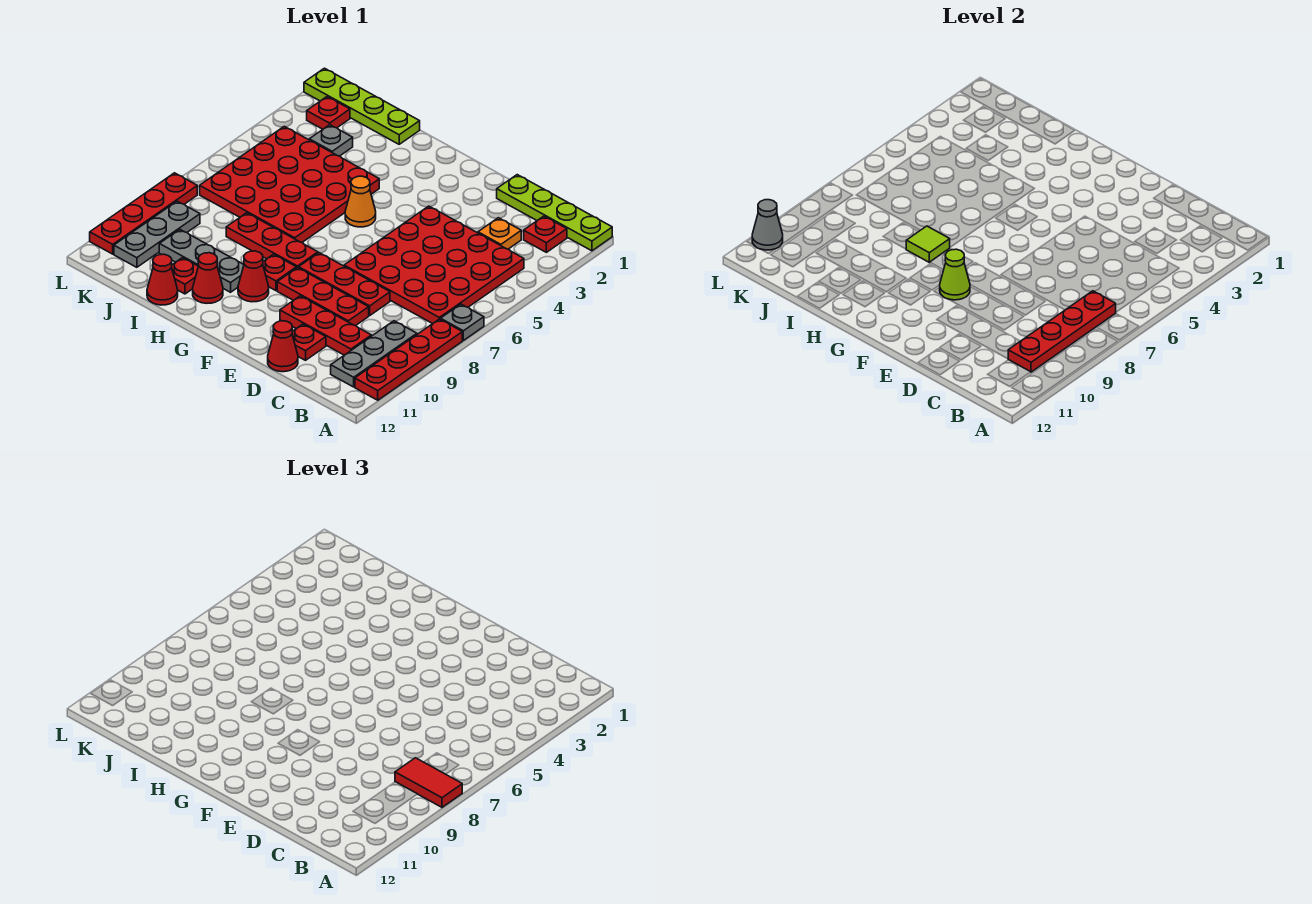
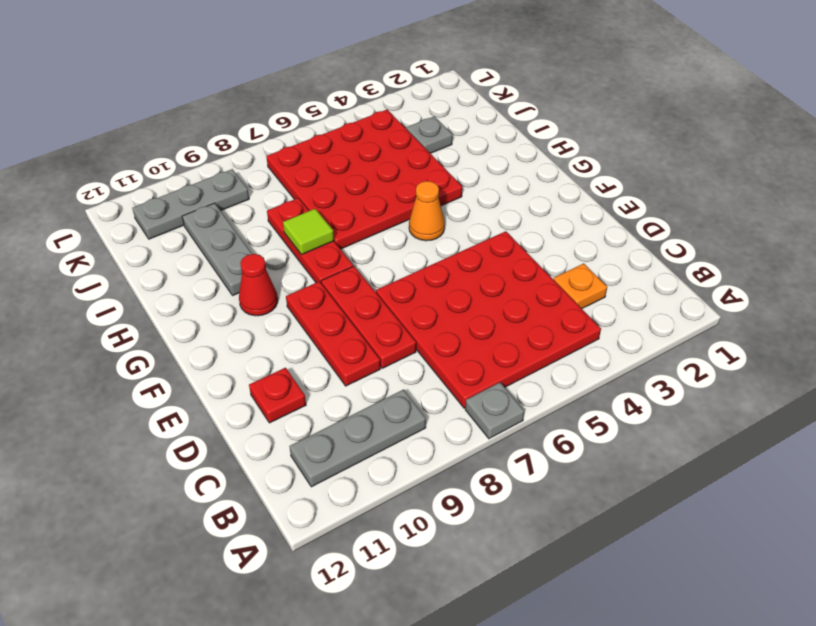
none -> lime 1x4 plate [497,175,612,251]
none -> red 1x4 plate [355,319,462,400]
none -> red 1x1 plate [524,216,567,252]
none -> red 1x3 plate [280,296,371,355]

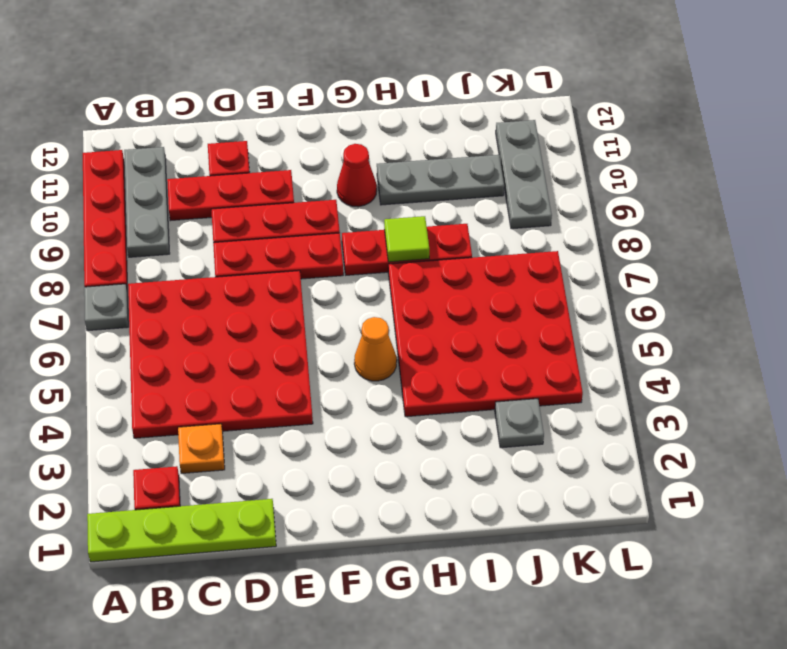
none -> red 1x1 cone [268,321,298,372]
none -> red 1x1 plate [263,254,296,291]
none -> red 1x1 cone [193,253,223,303]
none -> lime 1x4 plate [304,68,420,144]

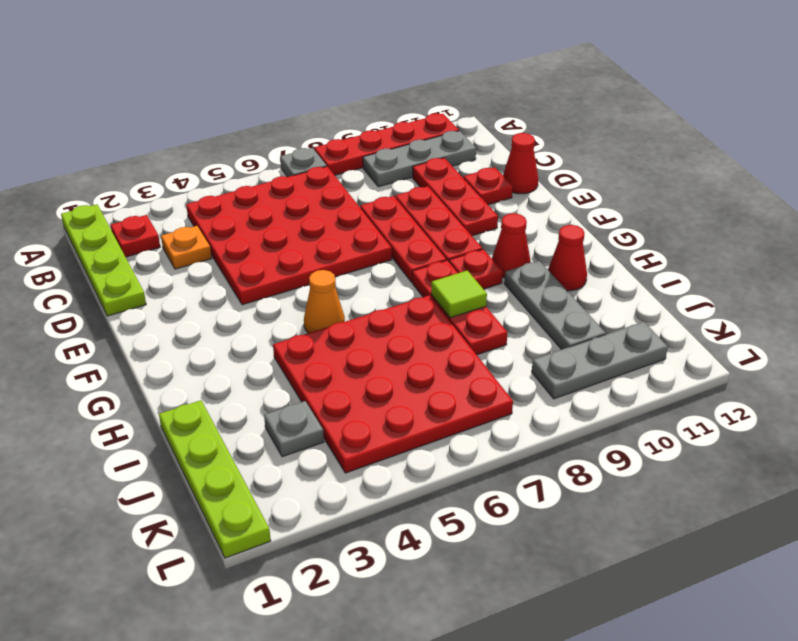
none -> red 1x1 plate [172,258,198,294]
none -> red 1x1 cone [147,254,178,305]
none -> red 1x1 plate [307,97,350,129]
none -> red 1x4 plate [90,173,197,254]

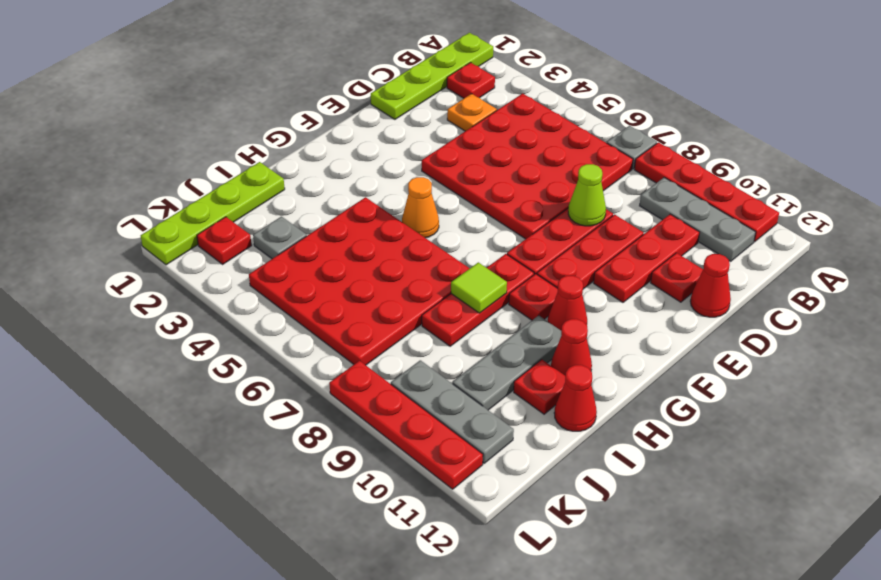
lime 1x1 cone [568,164,606,226] -> lime 1x1 cone moved to [940,249,970,300]
none -> red 1x4 plate [1008,291,1116,372]
none -> grey 1x1 cone [752,200,783,250]
none -> red 1x2 tile [395,758,462,807]

